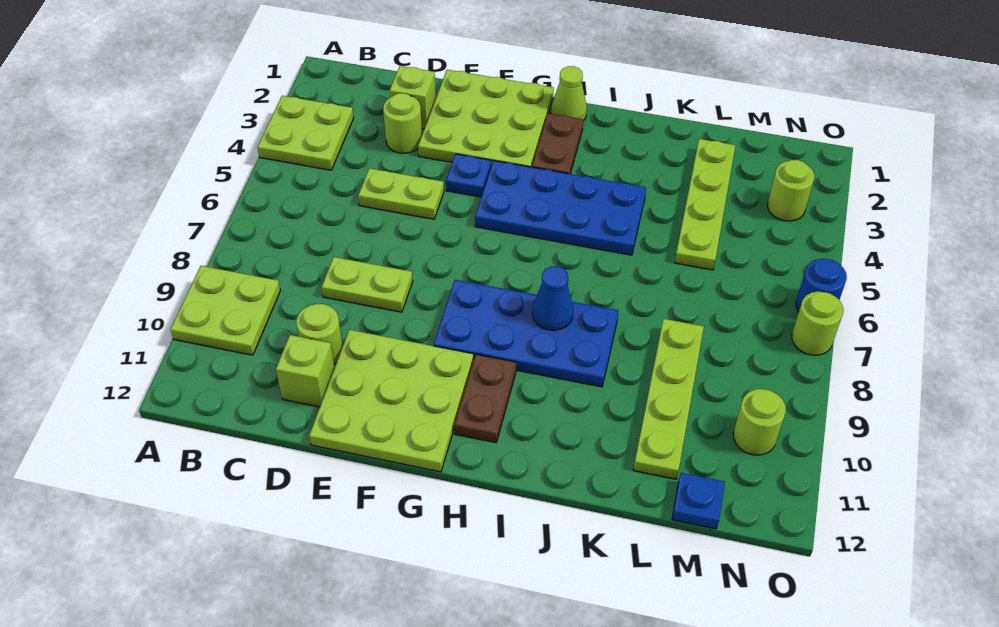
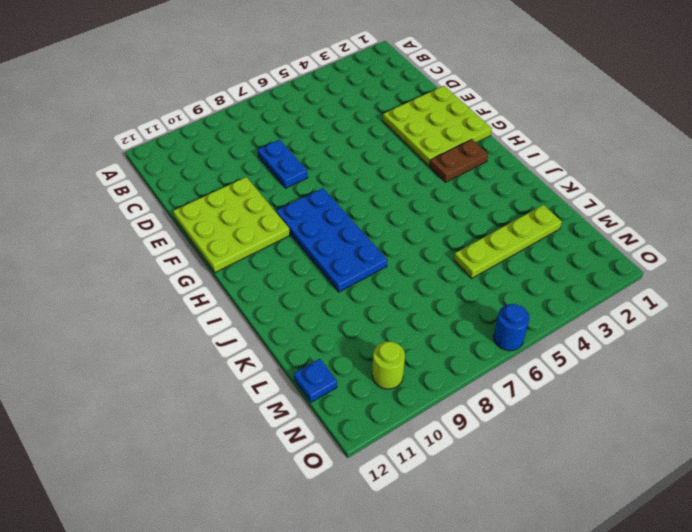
blue 1x2 plate [258,140,308,188] -> lime 1x2 plate [322,257,413,312]
none -> lime 2x2 plate [257,96,354,170]
none -> lime 2x2 plate [170,266,280,355]
none -> lime 1x1 brick [390,66,436,129]

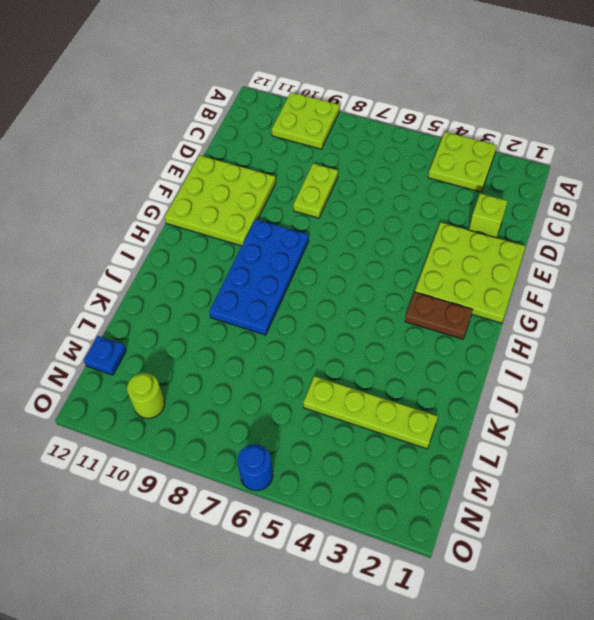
none -> lime 1x1 round brick [383,93,422,153]
none -> lime 1x2 plate [358,168,444,219]
none -> lime 1x1 round brick [296,304,343,364]

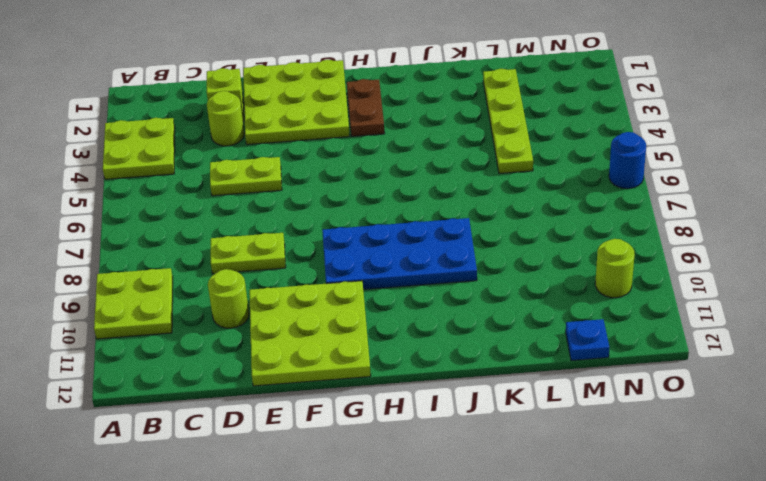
none -> lime 1x1 brick [276,335,335,407]
none -> blue 1x1 plate [446,154,491,197]
none -> blue 2x4 plate [475,161,646,255]

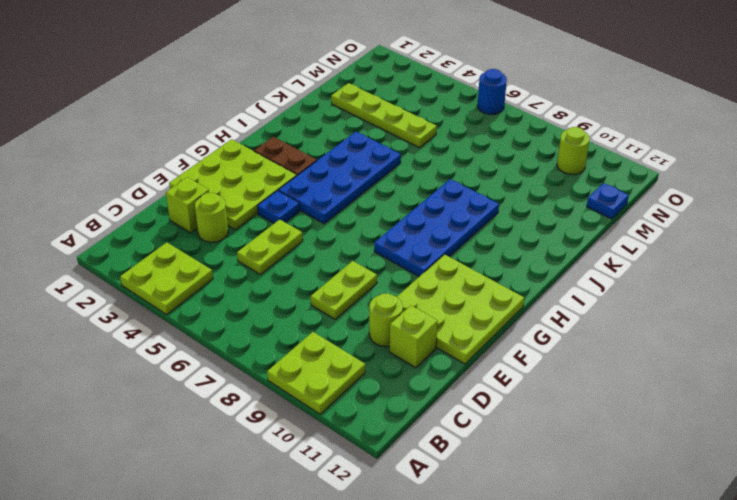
none -> lime 1x1 cone [551,66,587,121]
none -> brown 1x2 plate [454,354,516,443]
none -> lime 1x4 plate [633,319,704,479]

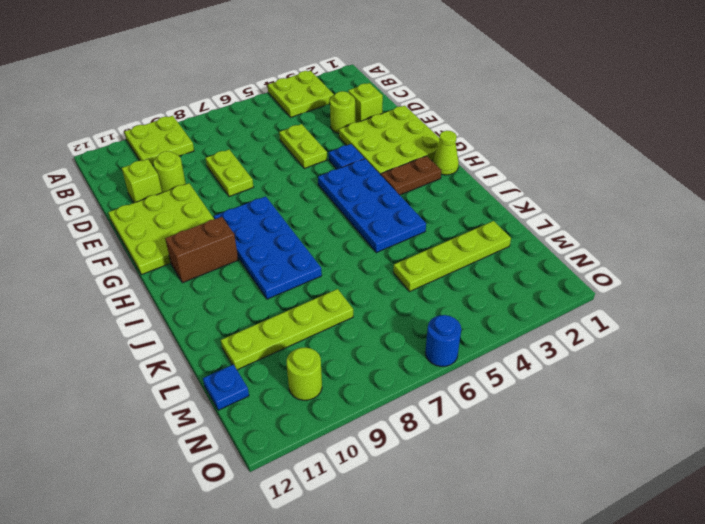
brown 1x2 brick [165,217,238,283] -> brown 1x2 plate [454,354,516,443]
none -> lime 1x1 round brick [768,160,815,221]
none -> lime 1x1 round brick [792,291,844,355]
none -> blue 1x1 cone [532,266,573,330]

